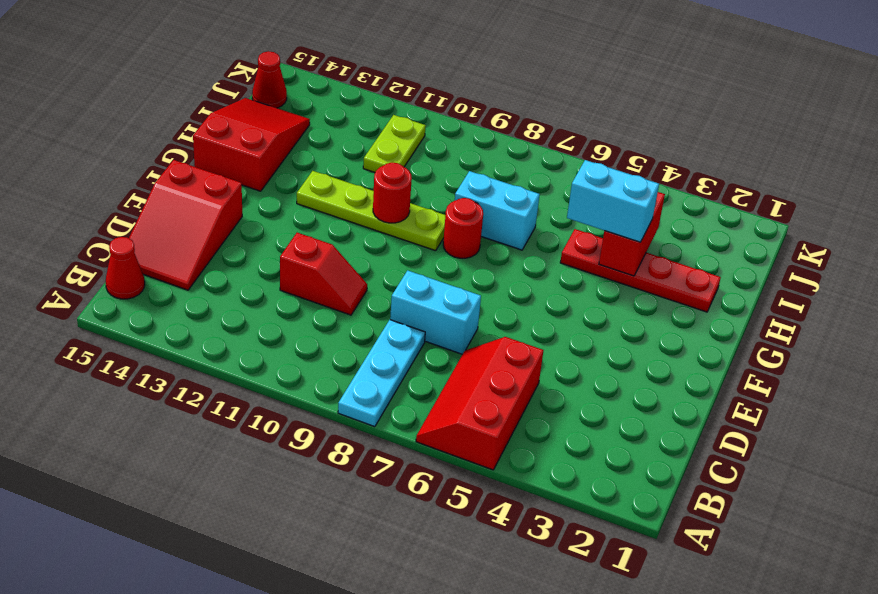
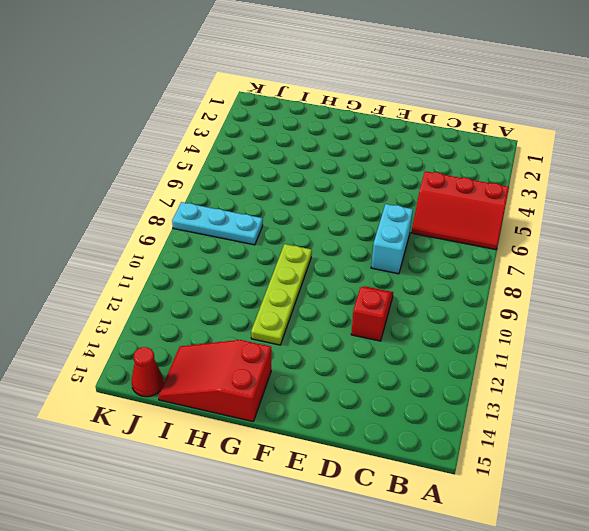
cyan 1x3 plate [172,202,263,245] -> cyan 1x3 plate moved to [338,320,425,427]
none -> red 1x1 cone [106,237,145,299]
none -> red 2x3 slope [129,160,242,290]
none -> red 1x1 round brick [443,198,483,258]

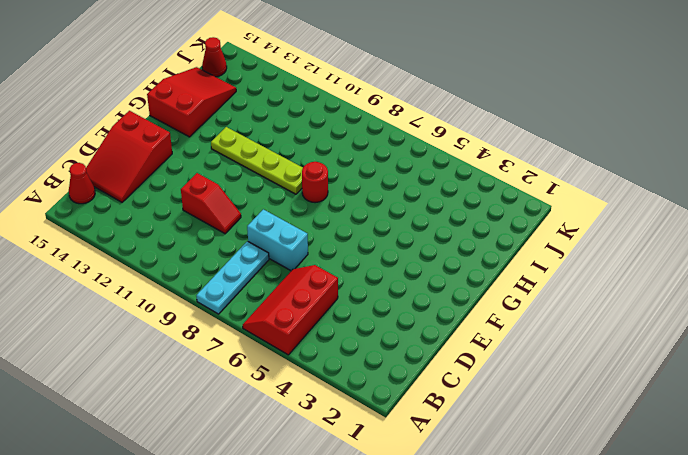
none -> red 1x4 plate [560,229,721,312]
none -> cyan 1x2 brick [455,171,540,250]
none -> lime 1x2 plate [363,115,426,172]

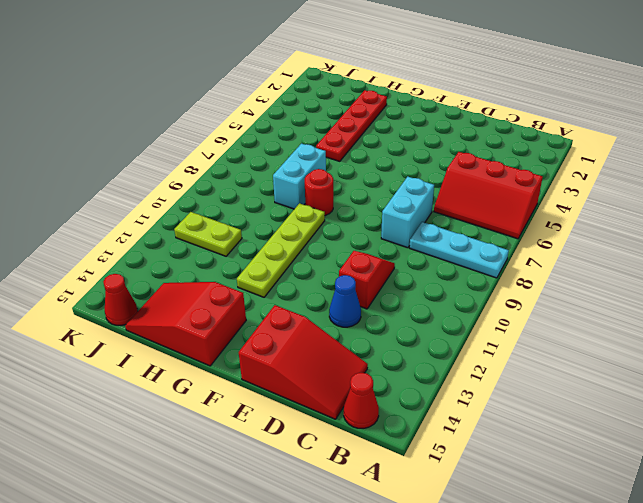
blue 1x1 cone [329,275,361,327] -> none
none -> red 1x1 round brick [373,162,412,223]
none -> red 1x2 brick [599,192,665,276]
none -> cyan 1x2 brick [567,160,659,242]

